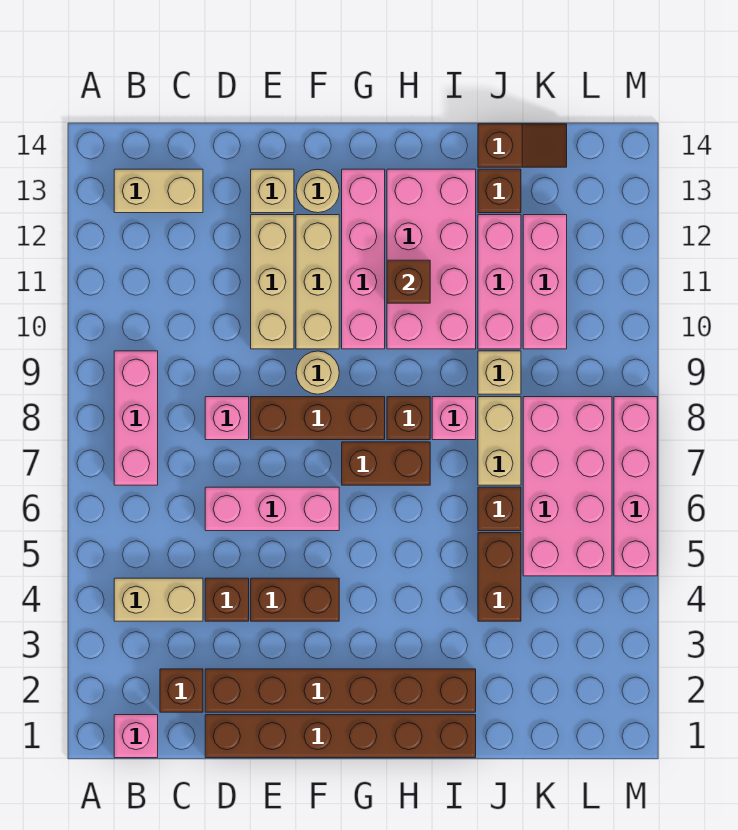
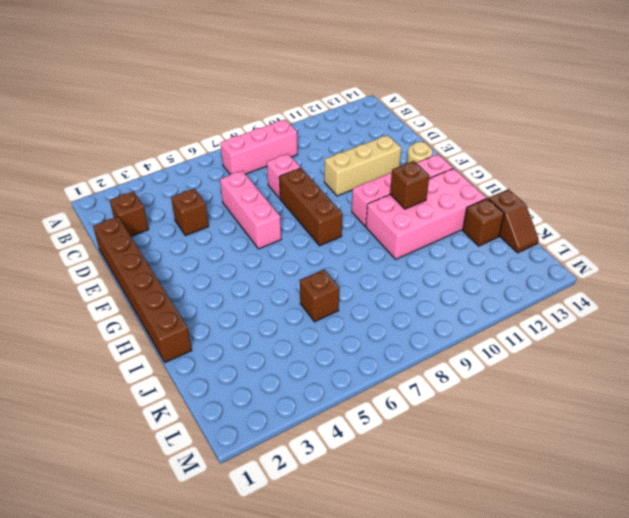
none -> pink 1x1 brick [114,715,158,758]
none -> tan 1x2 brick [114,578,203,621]
none -> tan 1x2 brick [114,169,203,213]
none -> brown 1x6 brick [205,669,476,712]

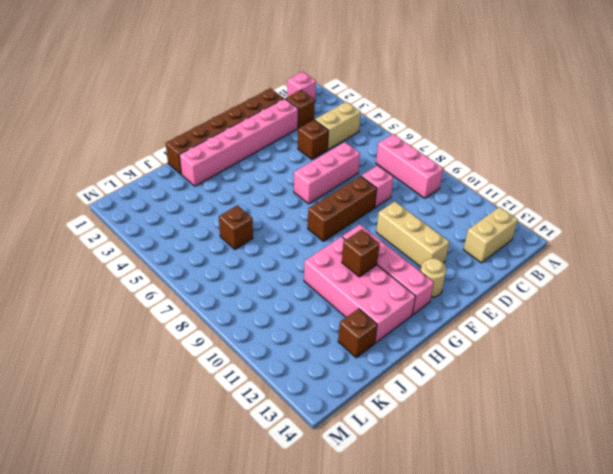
pink 1x6 brick [179,99,298,186] -> brown 1x6 brick [205,669,476,712]
none -> brown 1x2 brick [251,578,339,621]
none -> tan 1x1 brick [251,169,294,213]
none -> tan 1x1 round brick [296,351,339,394]
none -> tan 1x3 brick [296,215,339,349]

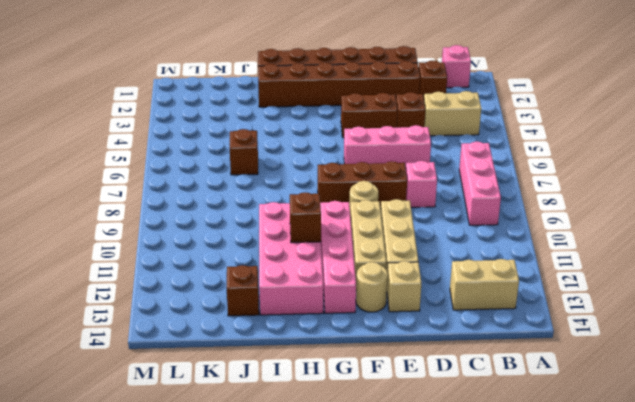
none -> brown 1x2 brick [342,442,430,485]
none -> brown 1x1 brick [387,397,430,440]
none -> pink 1x1 brick [432,397,476,440]
none -> brown 1x2 brick [478,533,521,621]

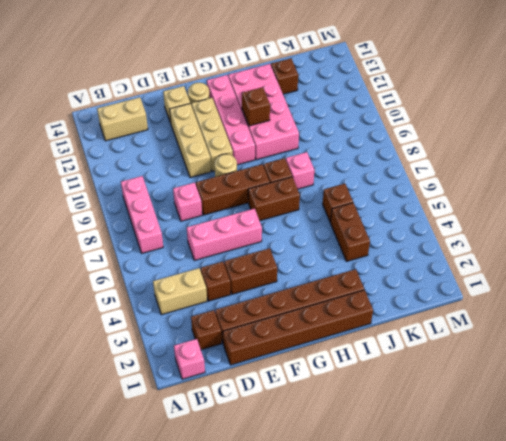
none -> tan 1x2 brick [478,397,521,485]
none -> tan 1x1 brick [478,351,521,394]
none -> pink 1x3 brick [478,215,521,349]
none -> brown 1x2 slope [478,124,567,167]

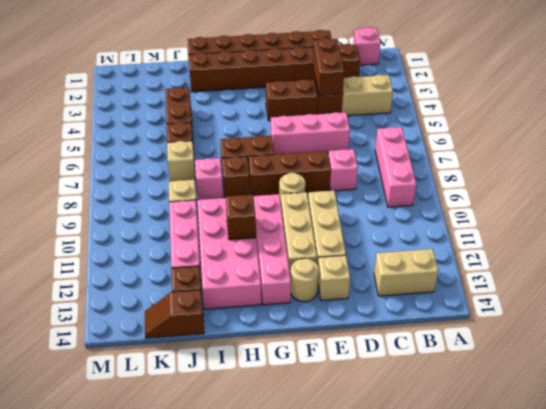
brown 1x2 brick [313,38,344,95] -> none
tan 1x1 brick [167,141,195,181] -> tan 1x2 brick [478,397,521,485]
none -> pink 2x4 brick [523,397,612,576]
none -> pink 1x3 brick [523,215,567,349]
none -> pink 1x4 brick [614,397,657,576]

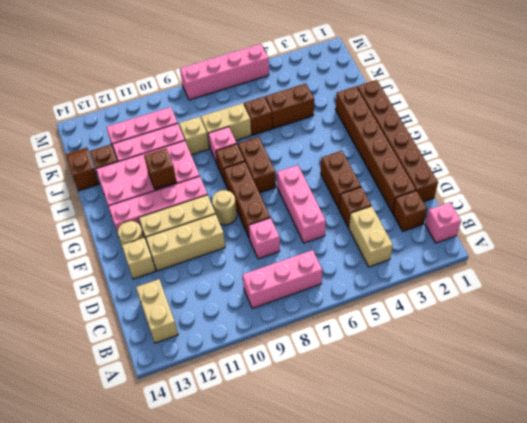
none -> pink 2x4 brick [523,397,612,576]

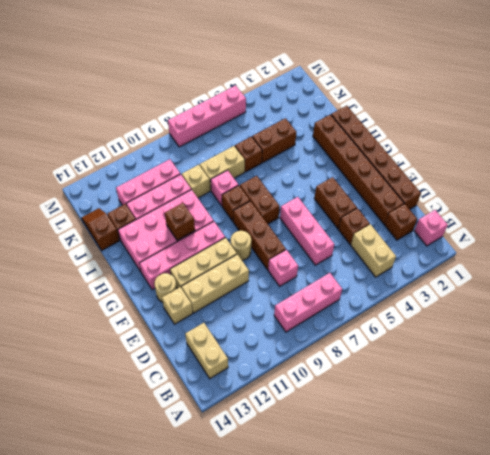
none -> pink 2x4 brick [523,397,612,576]

